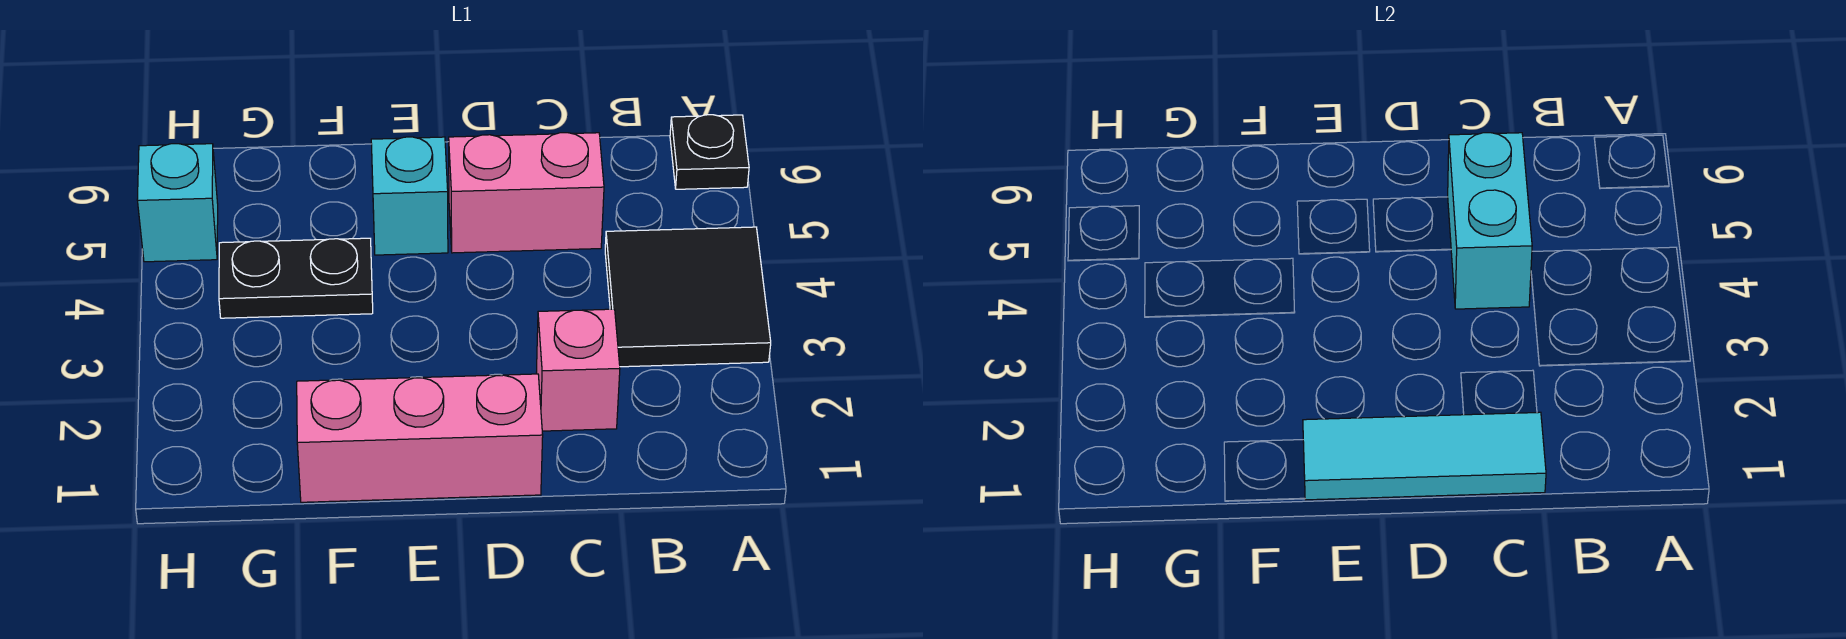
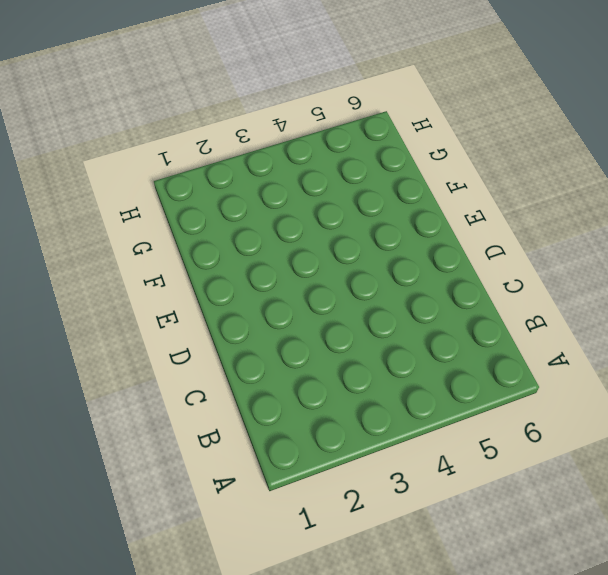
none -> black 2x2 tile [605,227,771,367]
none -> black 1x1 plate [670,115,749,189]

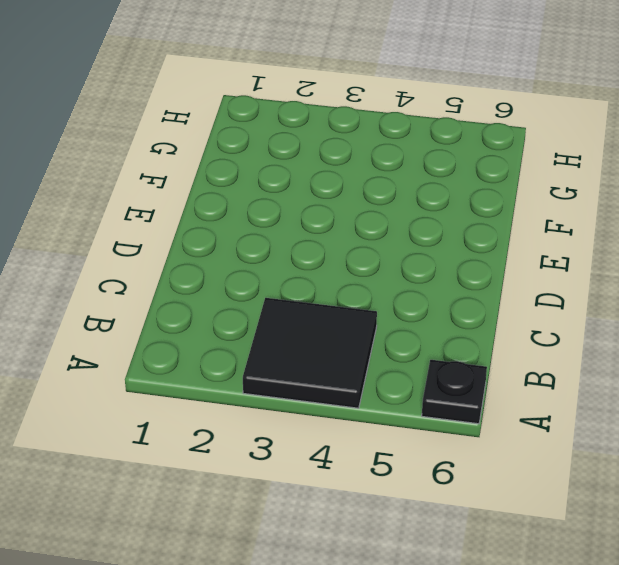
none -> pink 1x1 brick [537,309,620,431]
none -> pink 1x2 brick [449,133,604,253]

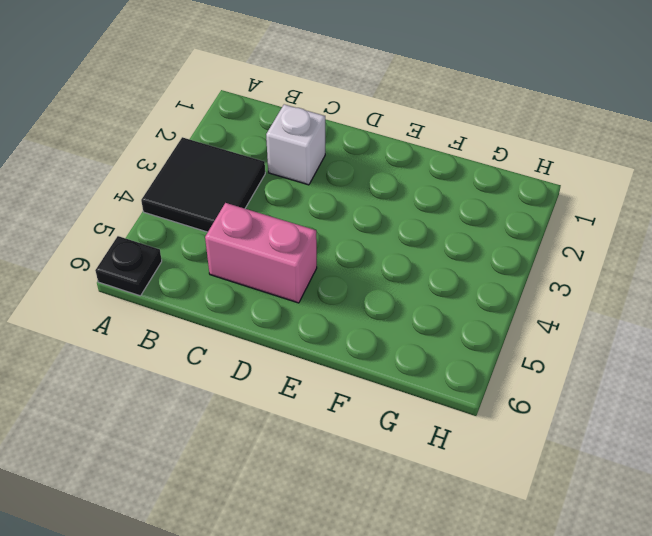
white 1x1 brick [266,104,325,185] -> pink 1x1 brick [537,309,620,431]
none -> pink 1x3 brick [297,374,543,502]
none -> cyan 1x1 brick [371,137,448,255]

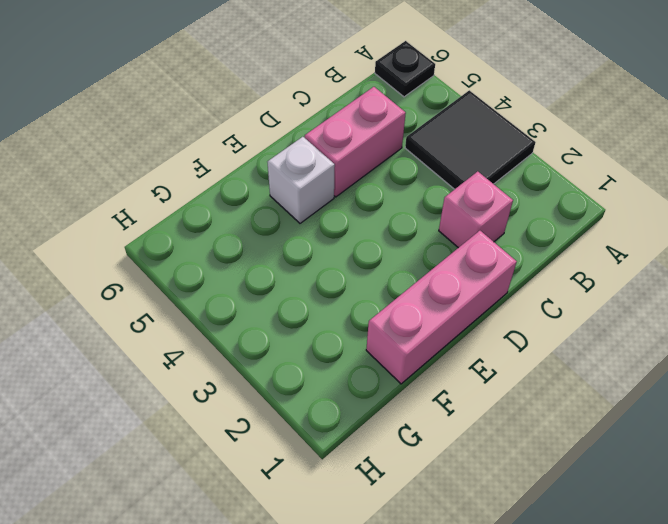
white 1x1 brick [268,137,335,223] -> cyan 1x1 brick [371,137,448,255]
none -> black 1x2 plate [219,238,373,318]
none -> cyan 1x1 brick [137,144,218,262]

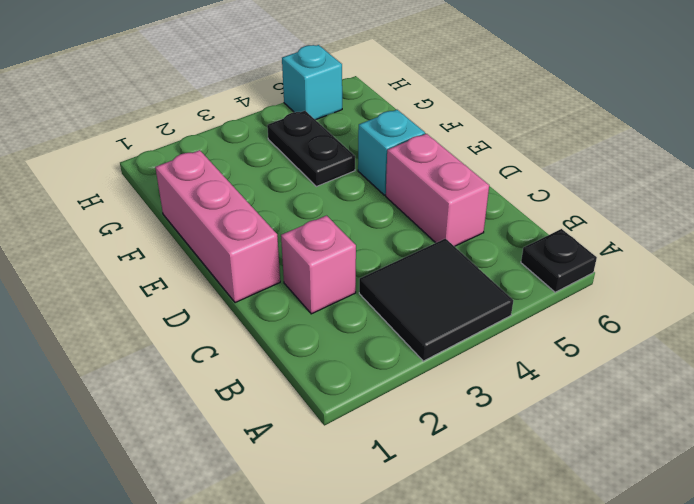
none -> cyan 1x3 tile [1303,412,1546,500]
none -> cyan 1x2 brick [1448,133,1532,309]

